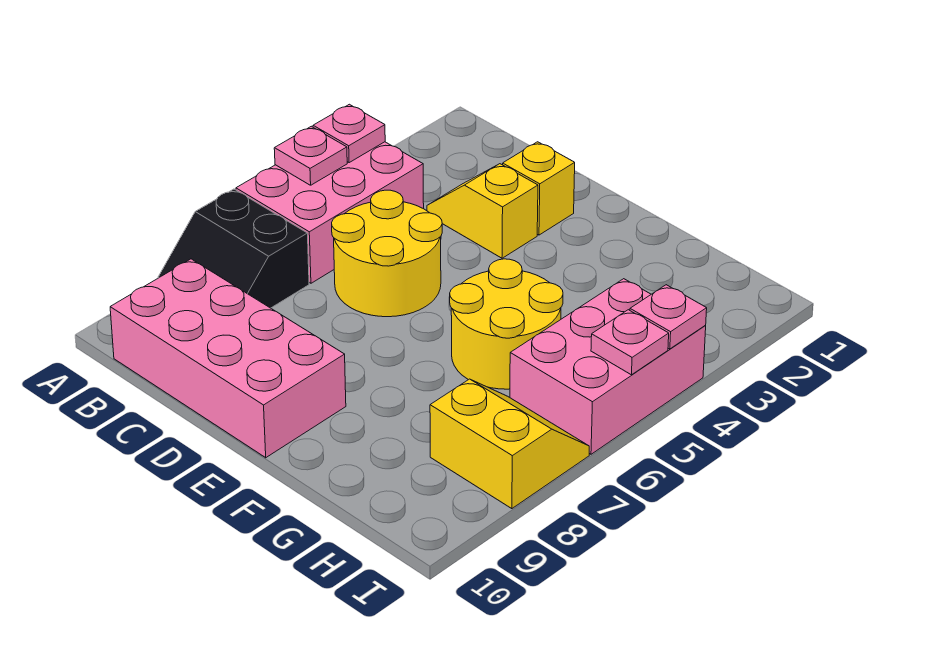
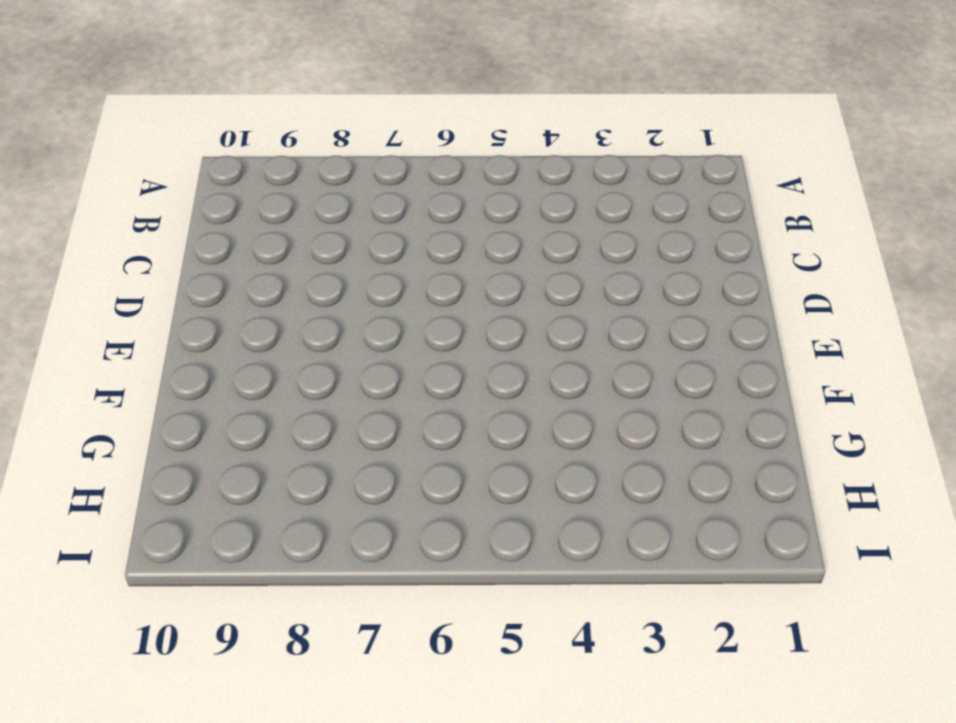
none -> pink 2x3 brick [236,142,424,283]
none -> black 2x2 slope [158,189,309,308]
none -> pink 2x4 brick [110,259,346,458]

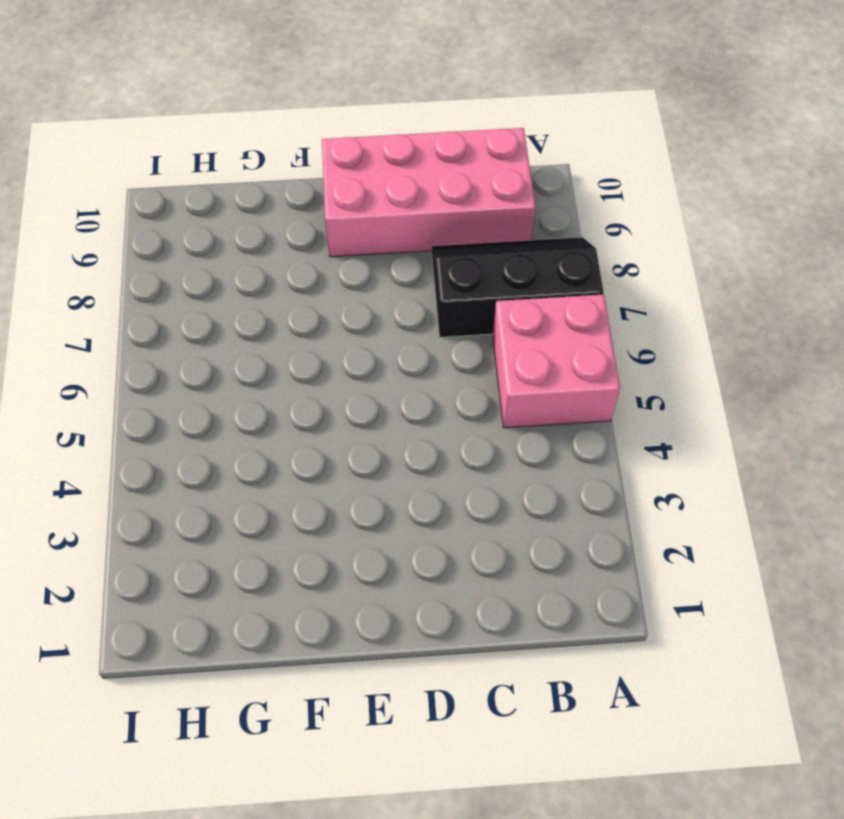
pink 2x2 brick [493,295,620,428] -> pink 2x3 brick [236,142,424,283]
black 2x3 slope [432,237,604,337] -> black 2x2 slope [158,189,309,308]
none -> yellow 1x2 slope [427,164,538,258]
none -> yellow 2x2 round brick [332,190,442,317]
none -> yellow 1x1 brick [503,142,575,235]

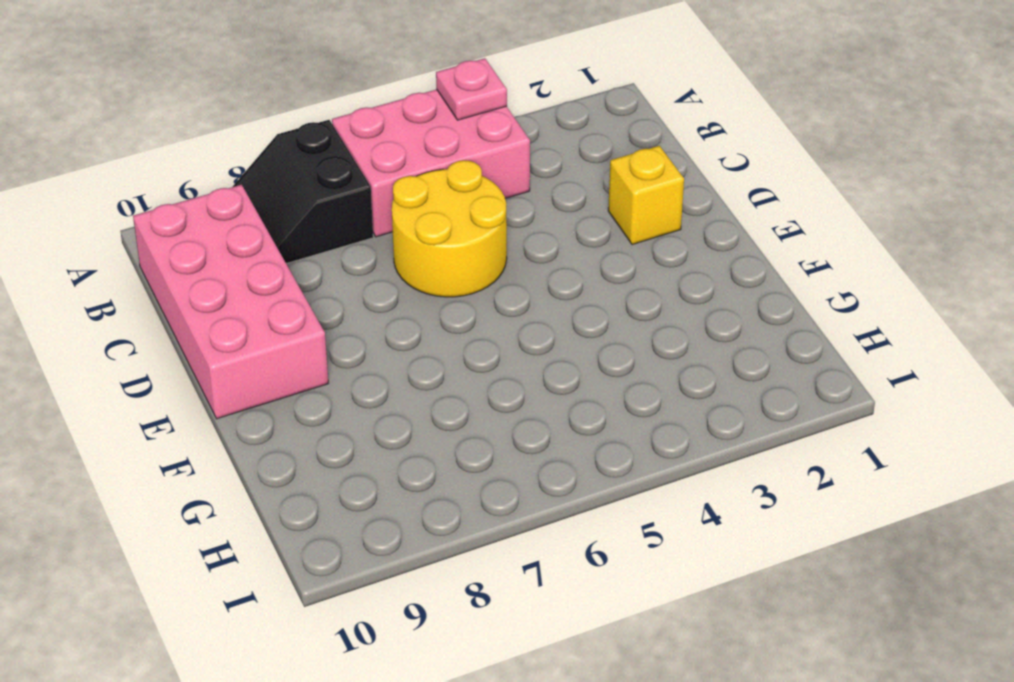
none -> yellow 1x2 slope [427,164,538,258]
none -> yellow 2x2 round brick [450,259,563,389]
none -> pink 2x3 brick [510,279,706,454]

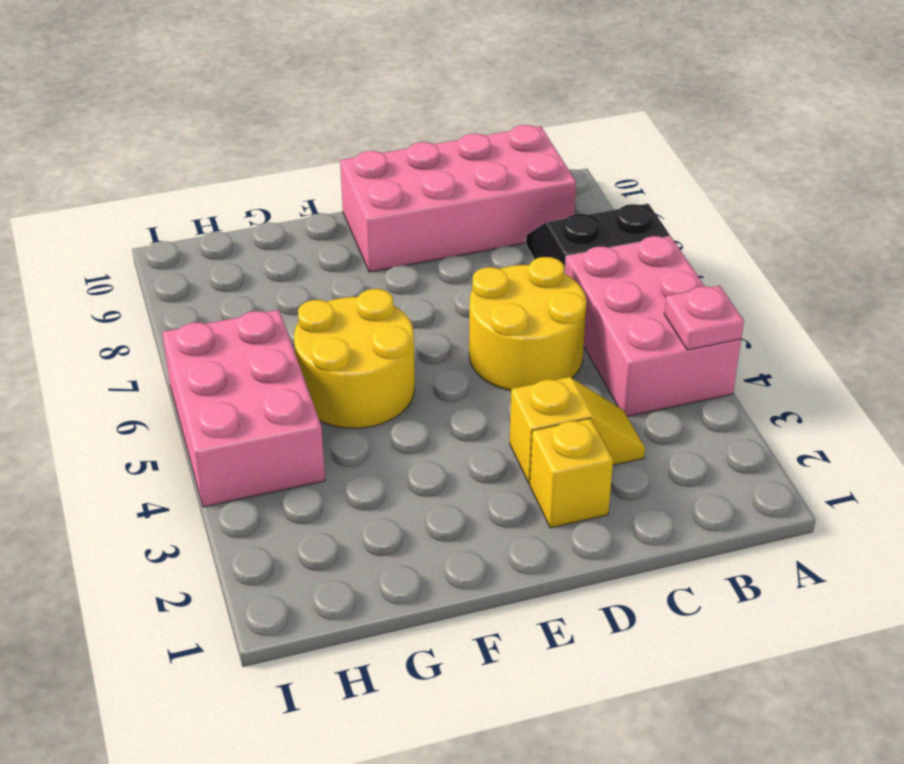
none -> yellow 2x2 slope [430,379,589,509]
none -> pink 1x1 plate [274,126,347,185]
none -> pink 1x1 plate [630,285,707,349]

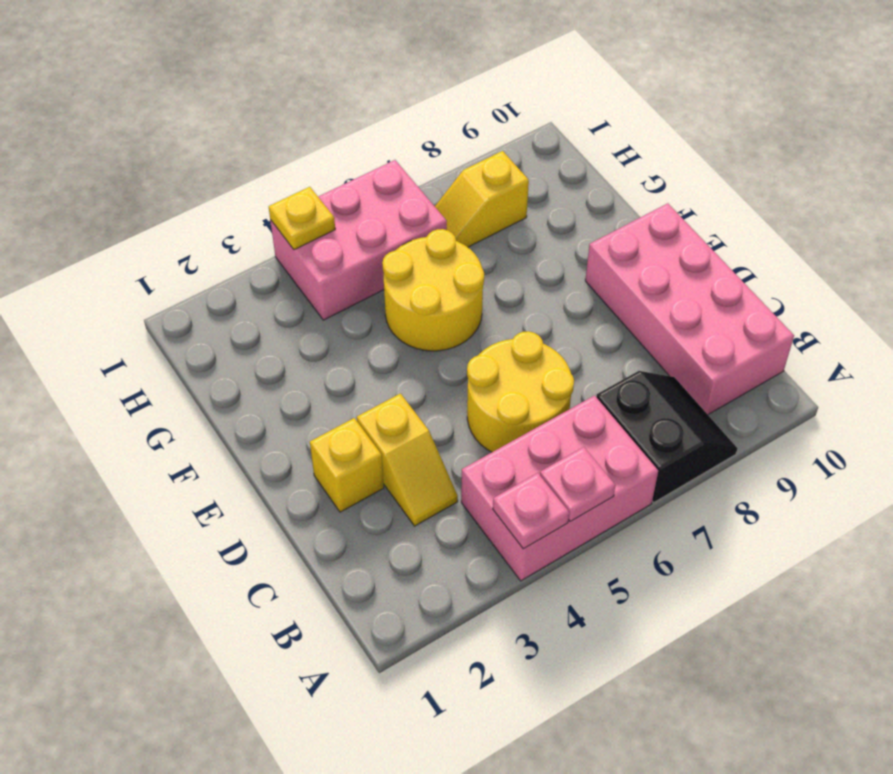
yellow 1x2 slope [435,151,529,247] -> yellow 2x2 slope [430,379,589,509]
yellow 1x1 plate [269,187,335,250] -> pink 1x1 plate [630,285,707,349]
none -> pink 1x1 plate [591,310,669,375]

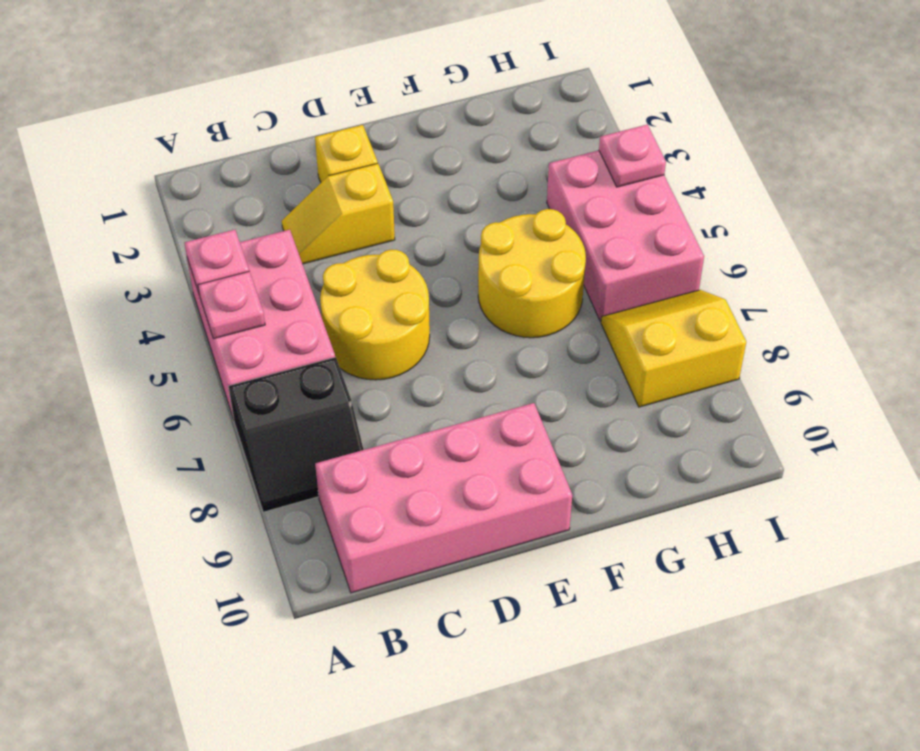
none -> pink 1x1 plate [591,310,669,375]

